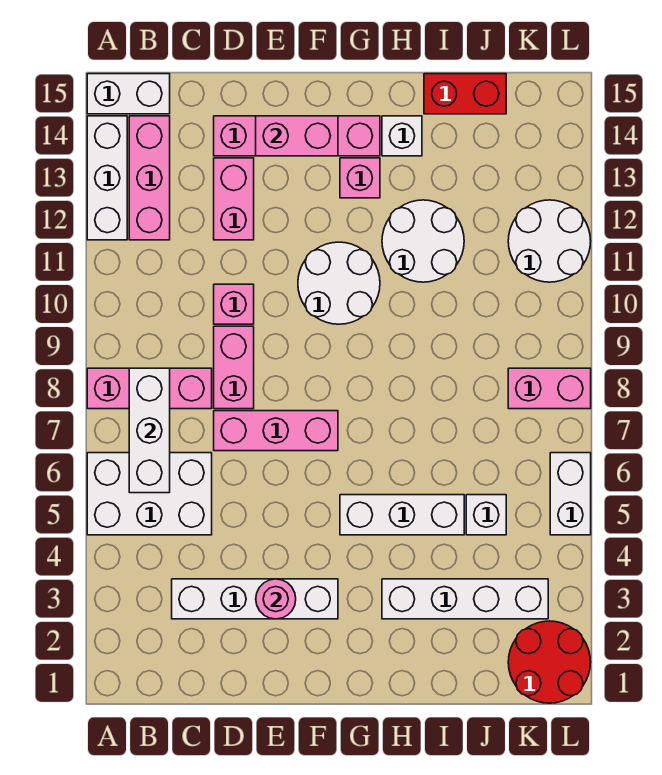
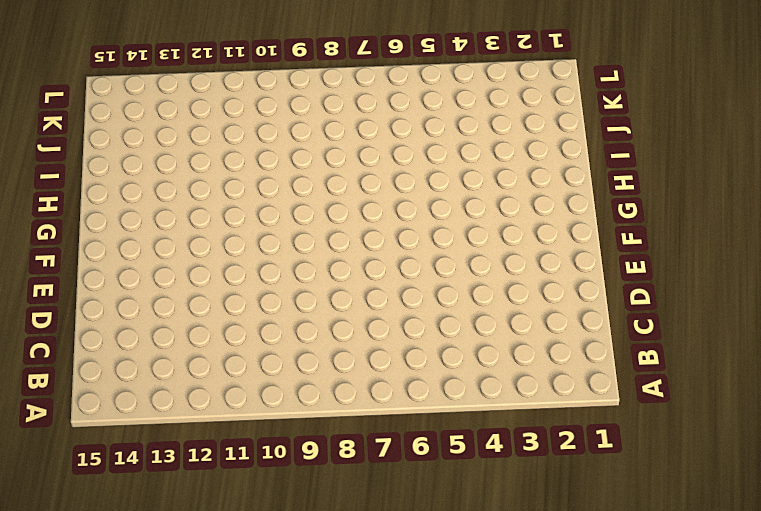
none -> white 2x3 brick [87,453,212,535]
none -> pink 1x3 brick [87,368,212,409]
none -> white 1x3 brick [87,116,127,240]

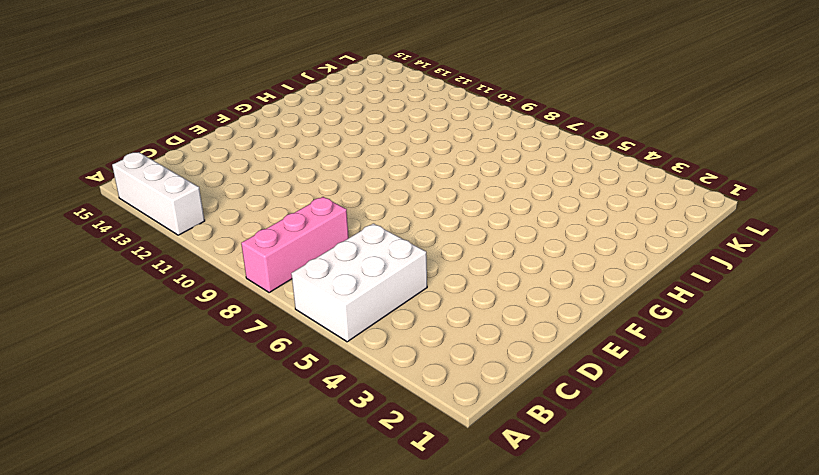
none -> white 1x2 brick [87,74,170,114]
none -> pink 1x3 brick [129,116,170,240]
none -> white 1x4 brick [172,579,338,619]

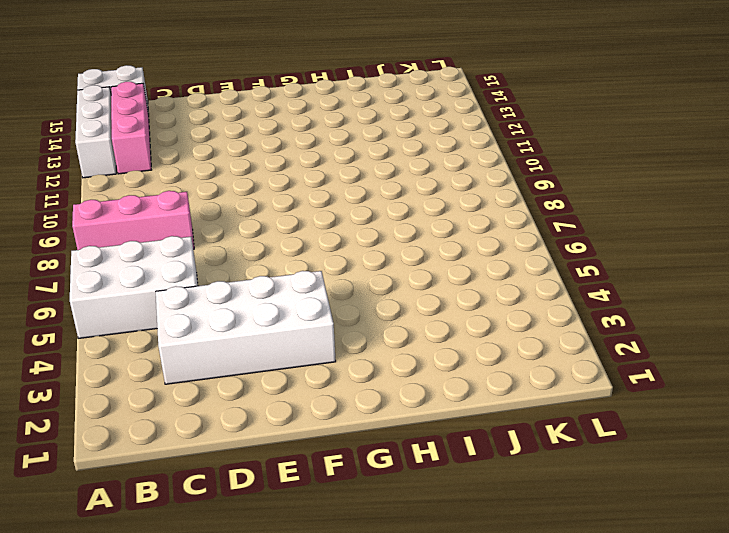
white 2x4 brick [156,271,336,384] -> white 1x4 brick [172,579,338,619]
none -> pink 1x3 brick [214,411,338,451]
none -> pink 1x2 brick [214,326,254,409]
none -> pink 1x1 brick [214,284,254,324]

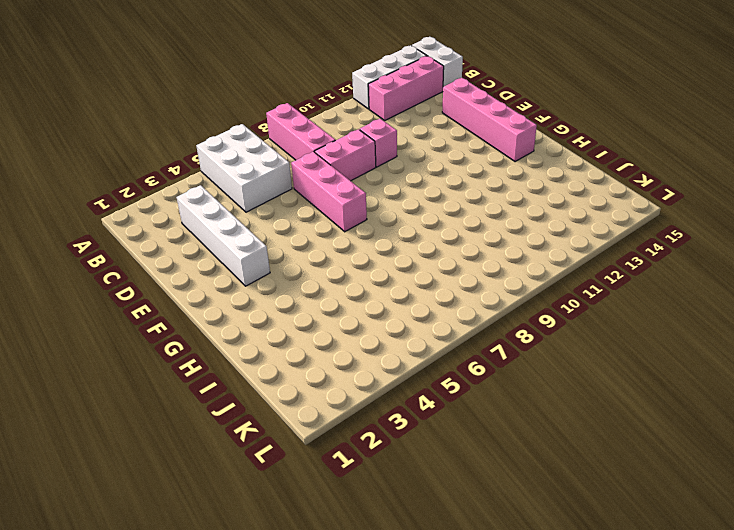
none -> pink 1x2 brick [214,158,254,240]
none -> white 2x2 round brick [298,242,380,324]
none -> white 1x3 brick [340,495,464,535]

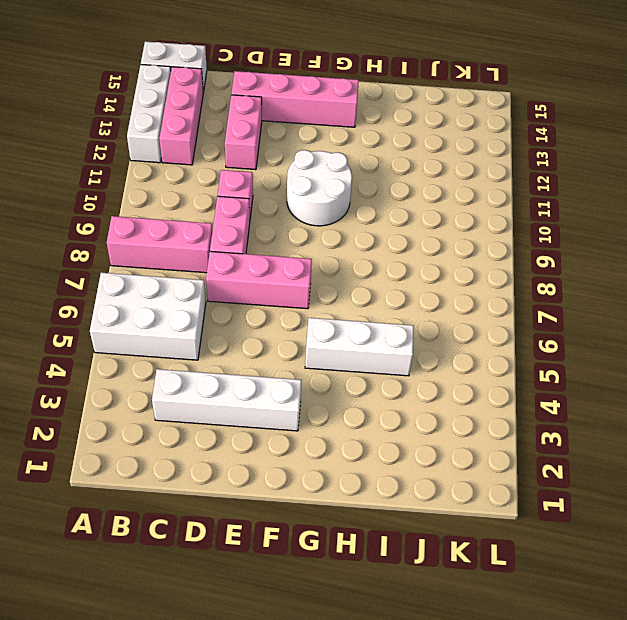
none -> pink 1x1 brick [340,158,380,198]
none -> white 1x4 brick [382,579,548,619]
none -> white 2x2 round brick [382,200,464,282]

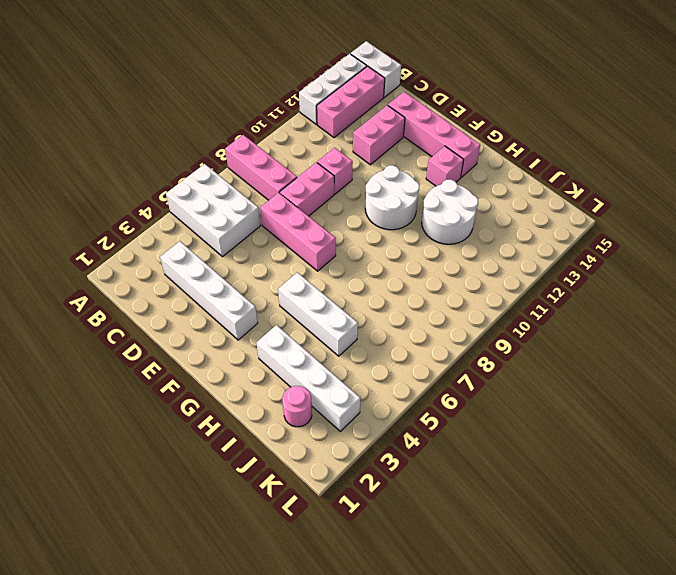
pink 1x1 round brick [282,386,312,427] -> pink 1x1 round brick moved to [256,579,296,619]
none -> white 1x1 brick [382,116,422,156]
none -> red 1x2 brick [424,74,506,114]
none -> white 1x1 brick [466,495,506,535]

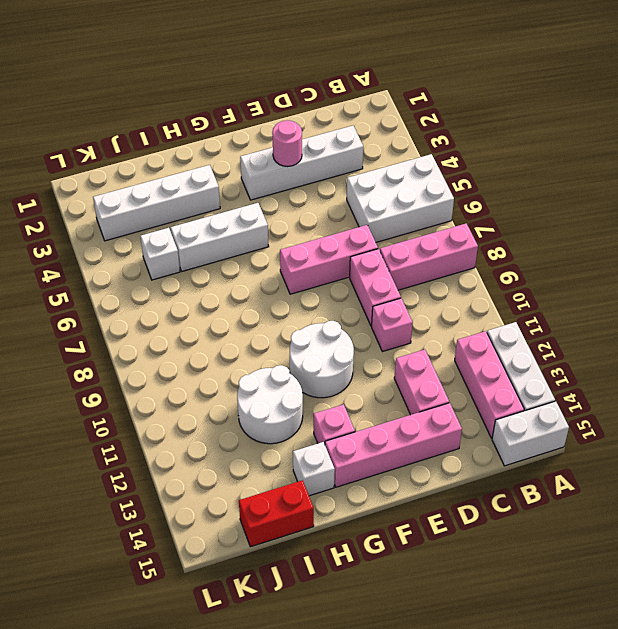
none -> red 2x2 round brick [508,621,591,703]
none -> pink 1x2 brick [508,368,591,409]
none -> white 2x2 round brick [508,200,591,282]

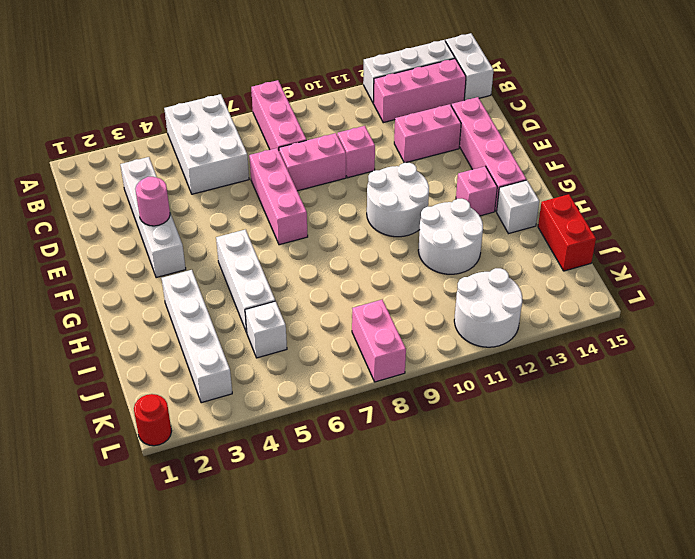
red 1x1 round brick [134,394,172,446] -> red 2x2 round brick [508,621,591,703]
none -> white 1x2 brick [550,453,591,535]
none -> white 1x3 brick [129,368,170,493]
none -> pink 1x2 brick [256,116,338,156]

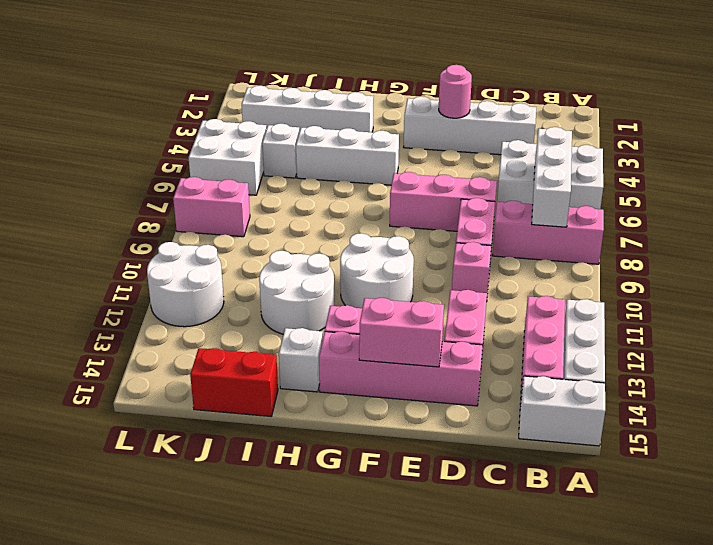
white 2x2 brick [189,119,267,195] -> white 1x2 brick [550,453,591,535]
none -> red 2x2 round brick [508,621,591,703]

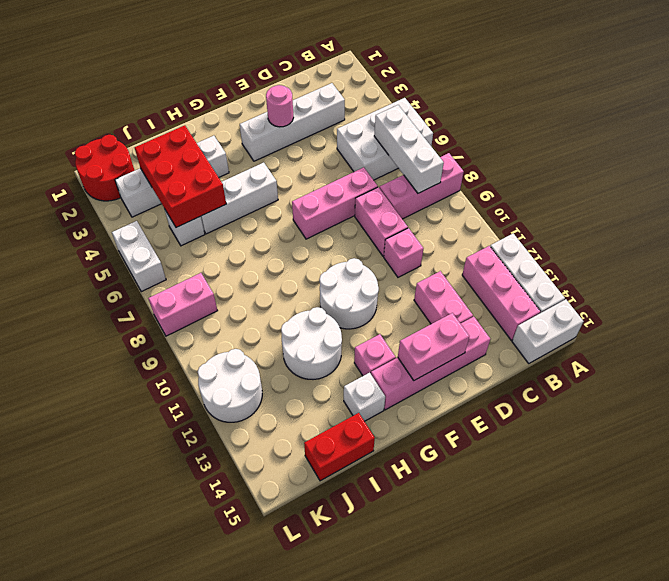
red 2x3 brick [135,125,226,227] -> none

